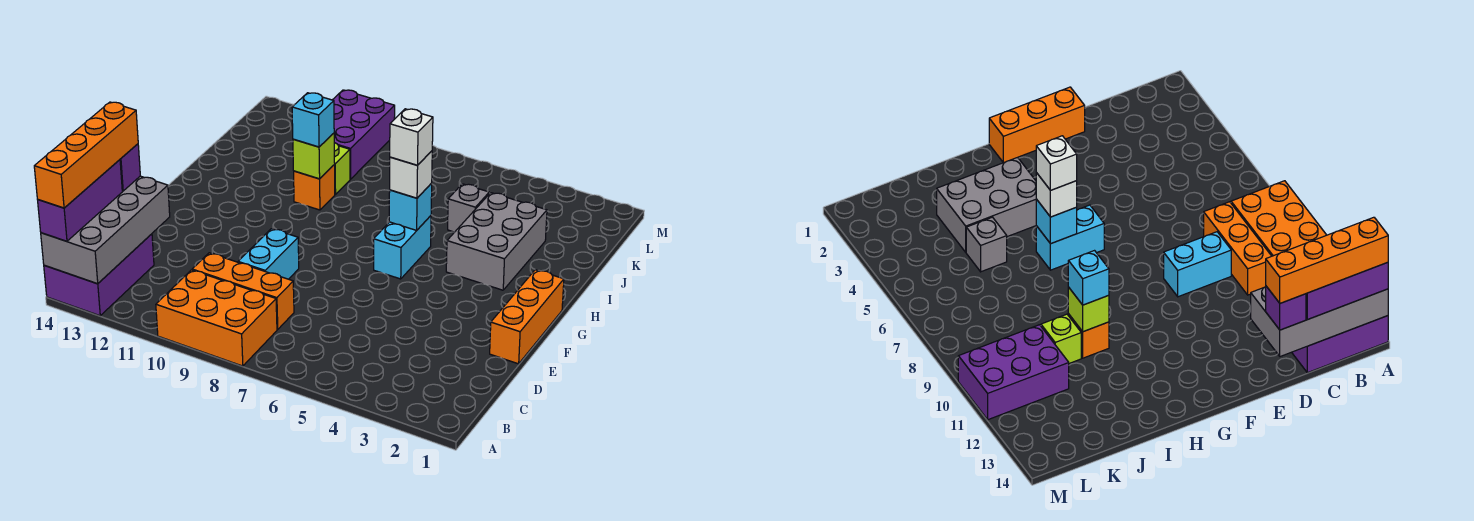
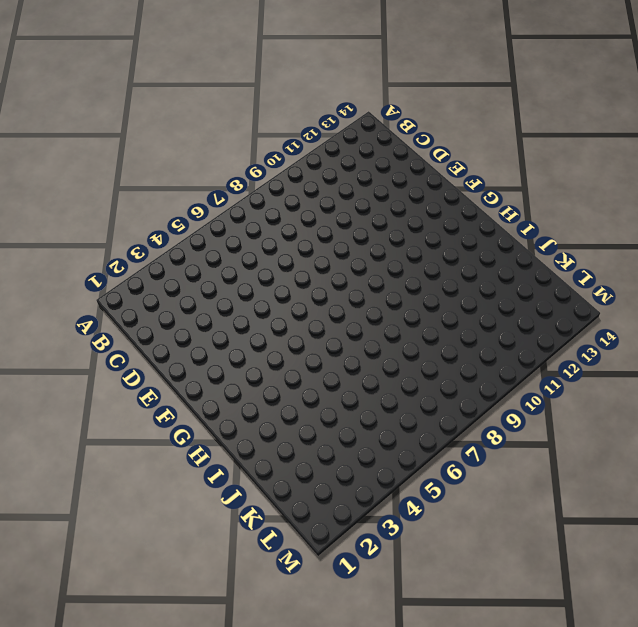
none -> orange 2x3 brick [156,270,277,366]
none -> purple 2x3 brick [44,234,154,316]
none -> orange 1x3 brick [192,253,294,329]

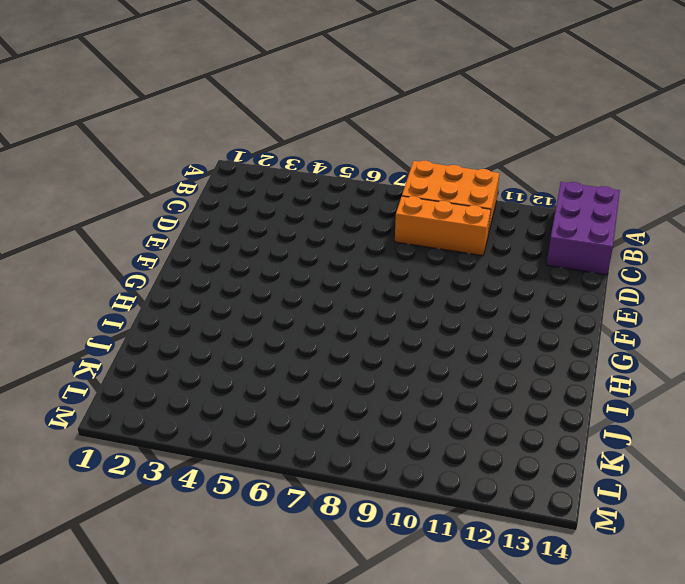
none -> cyan 1x2 brick [238,229,299,279]
none -> orange 1x3 brick [490,270,564,364]
none -> cyan 1x2 brick [374,216,431,279]

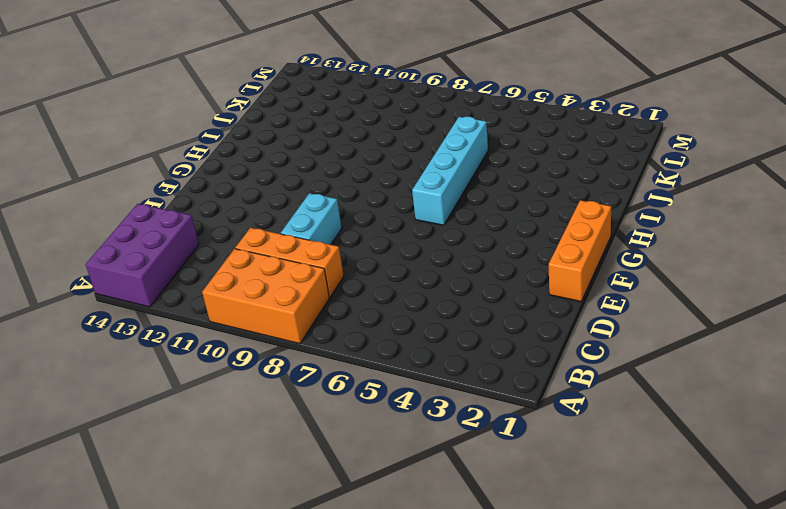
cyan 1x4 brick [412,117,488,225] -> cyan 1x2 brick [374,216,431,279]
none -> grey 2x3 brick [446,193,547,290]
none -> orange 1x1 brick [294,164,335,210]
none -> grey 1x1 brick [448,184,489,232]

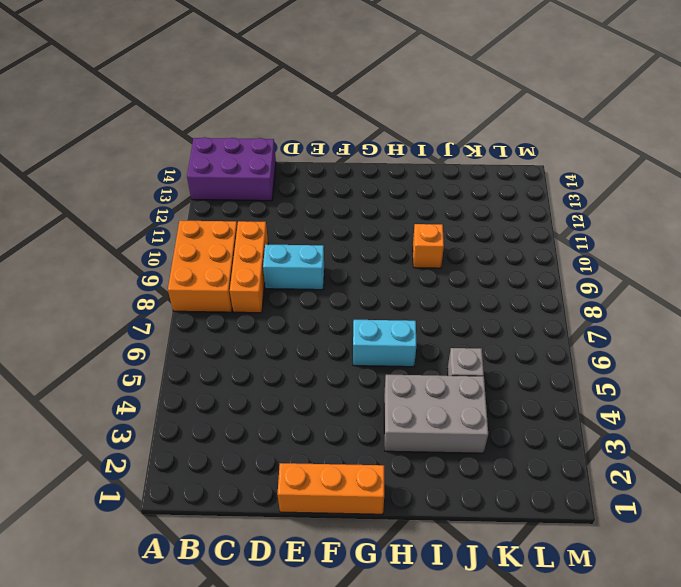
none -> lime 1x1 brick [334,143,350,194]
none -> purple 2x3 brick [333,90,395,179]
none -> grey 2x4 brick [41,176,170,284]

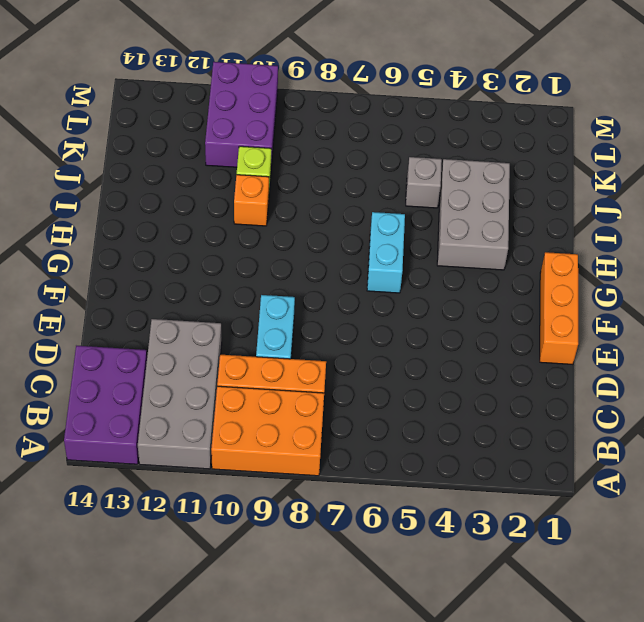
grey 2x4 brick [138,319,222,469] -> grey 2x4 brick moved to [41,176,170,284]
none -> cyan 1x1 brick [389,183,432,230]
none -> lime 1x1 brick [293,133,335,179]
none -> purple 1x3 brick [38,160,122,241]

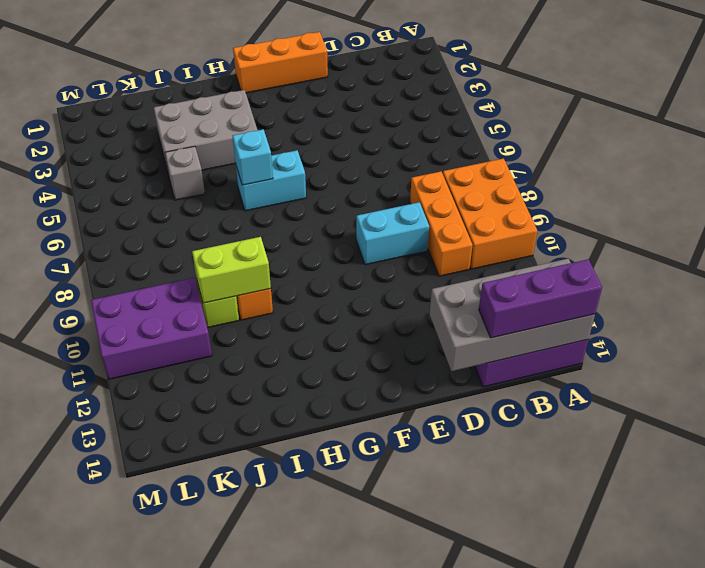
lime 1x2 brick [192,237,271,303] -> lime 1x1 brick [293,133,335,179]
none -> purple 1x1 brick [120,144,140,191]
none -> white 1x1 brick [390,151,432,198]
none -> cyan 1x1 brick [292,93,334,147]

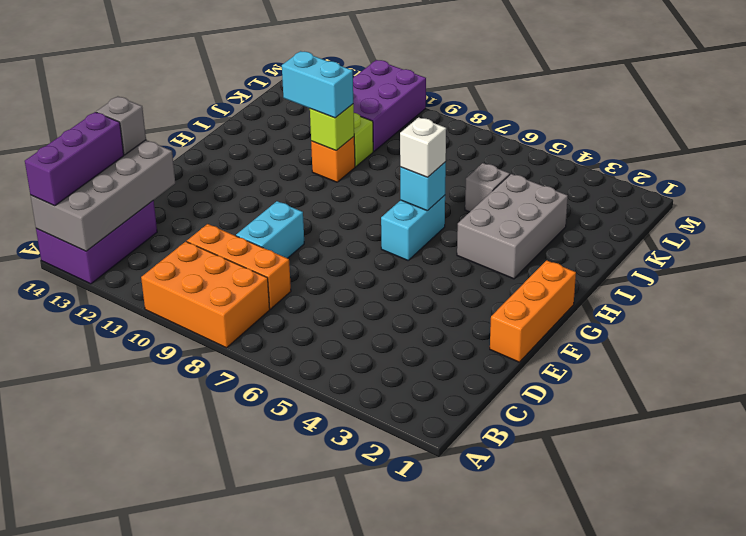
grey 1x1 brick [96,96,146,155] -> purple 1x1 brick [120,144,140,191]
cyan 1x2 brick [282,51,353,118] -> cyan 1x1 brick [292,93,334,147]
none -> orange 1x4 brick [34,102,138,208]
none -> white 1x1 brick [390,109,433,165]

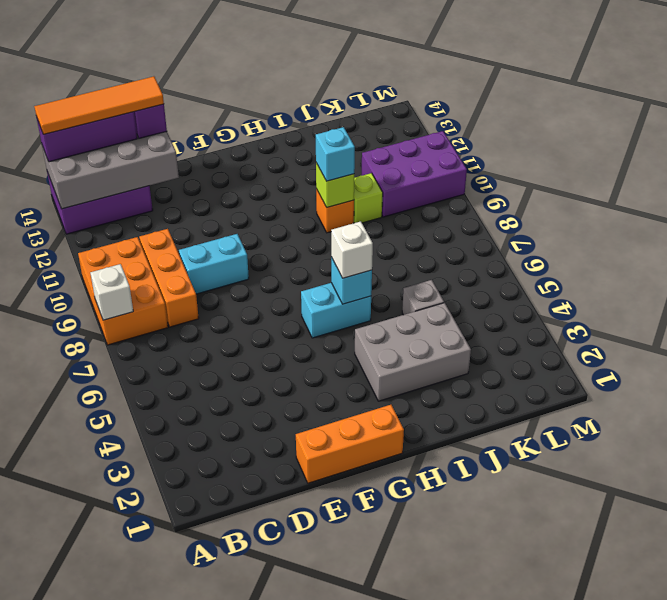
white 1x1 brick [90,264,133,320] -> white 1x1 brick moved to [390,109,433,165]
orange 1x4 tile [34,76,164,134] -> orange 1x4 brick [34,102,138,208]

